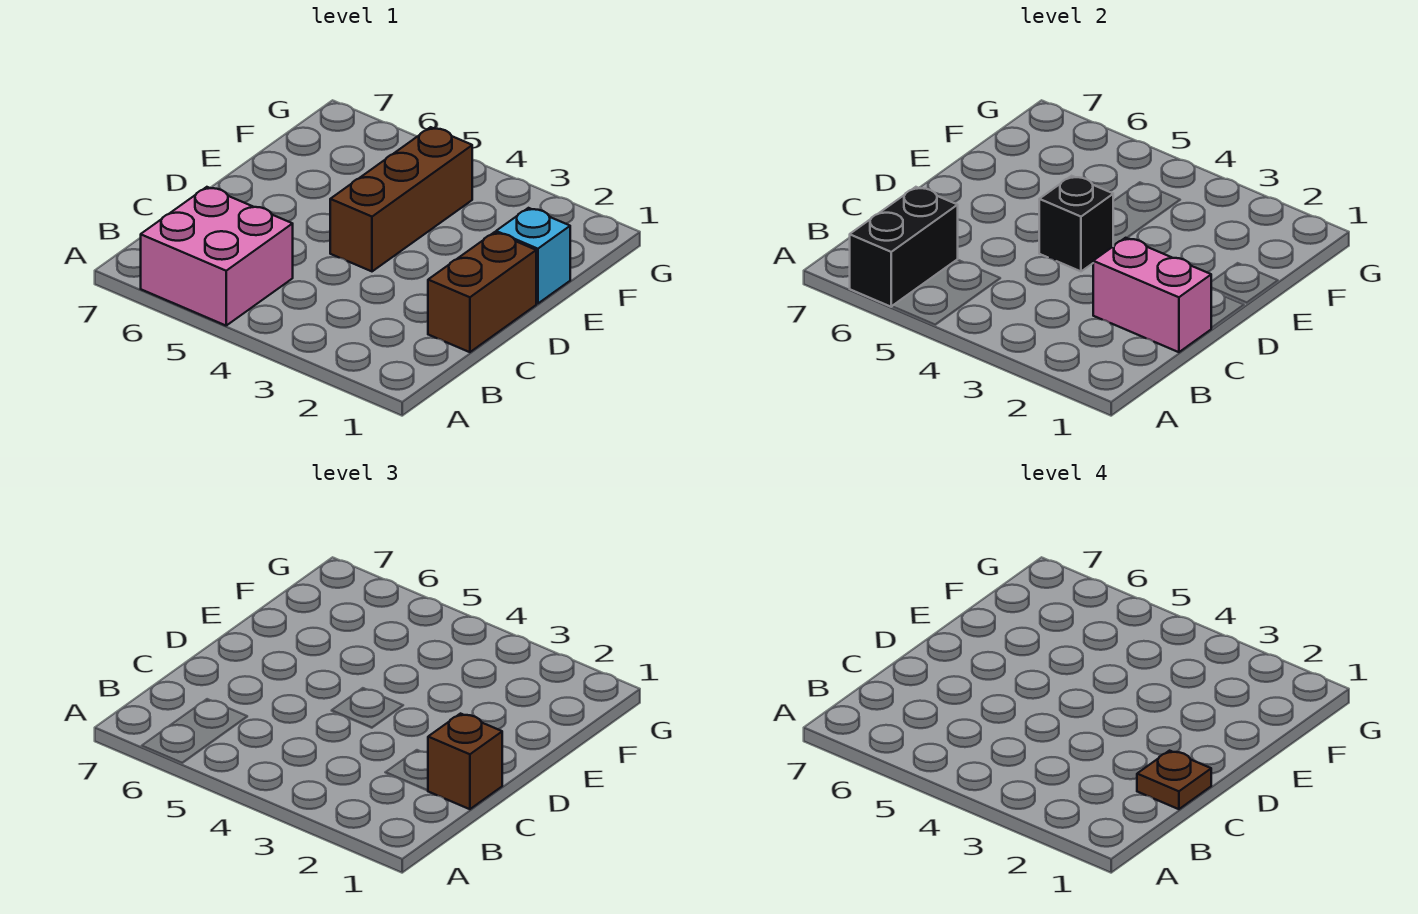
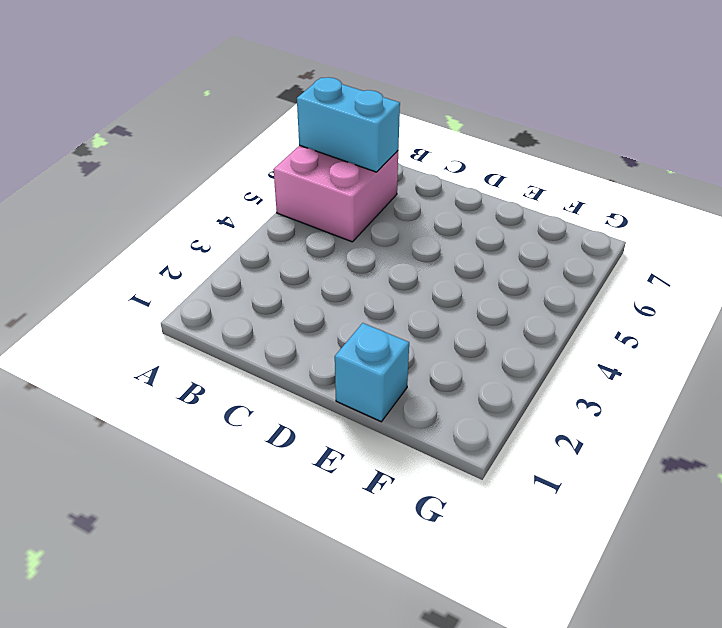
cyan 1x2 brick [297,77,400,172] -> black 1x2 brick [850,187,958,307]
none -> brown 1x2 brick [428,232,536,352]
none -> brown 1x3 brick [330,127,472,271]

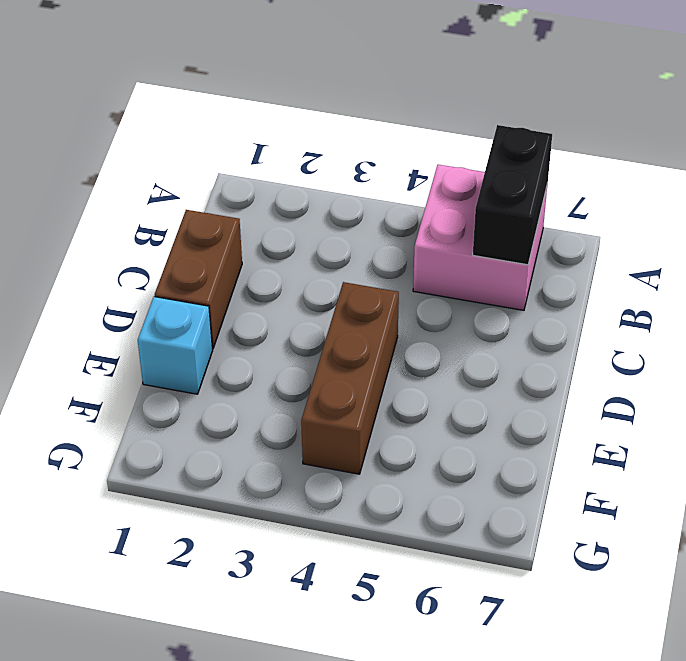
none -> pink 1x2 brick [1093,238,1211,352]
none -> black 1x1 brick [1039,176,1113,271]

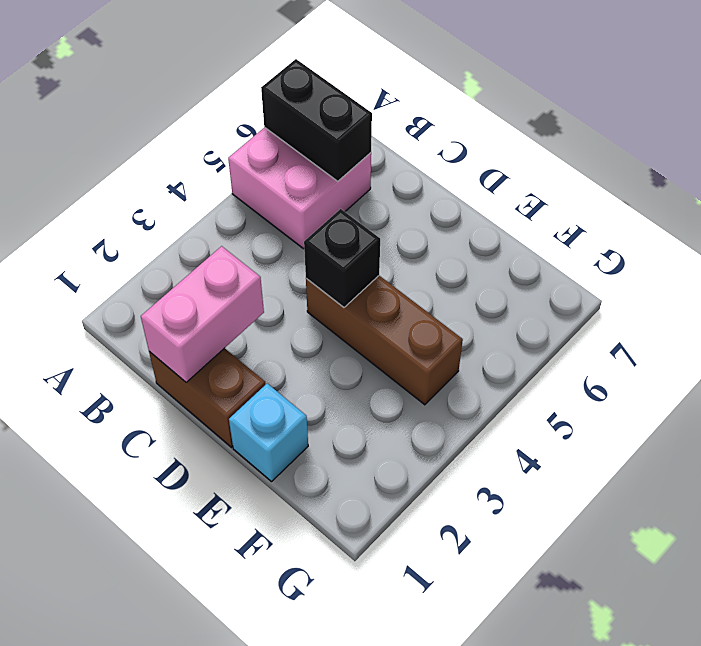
none -> brown 1x1 brick [428,714,502,809]
none -> brown 1x1 plate [1137,751,1211,809]

